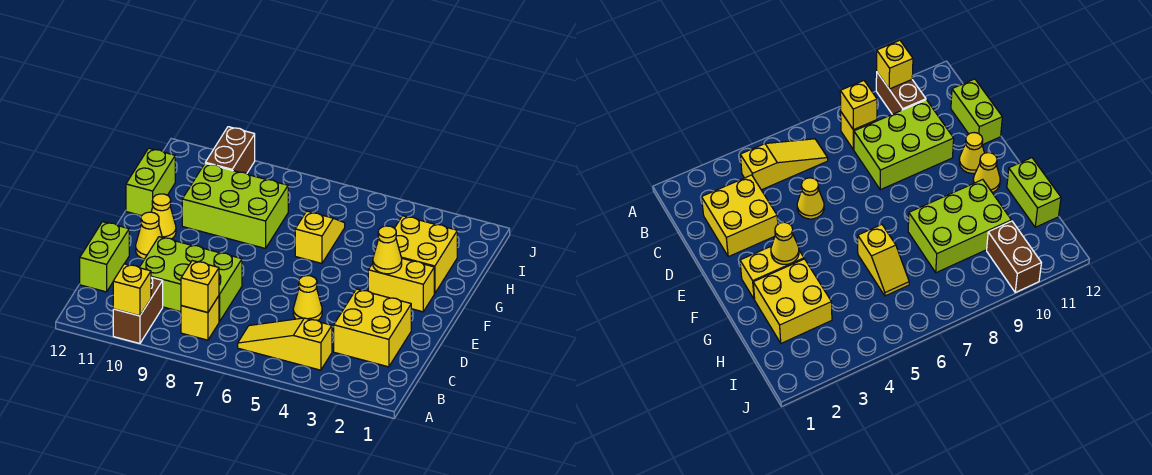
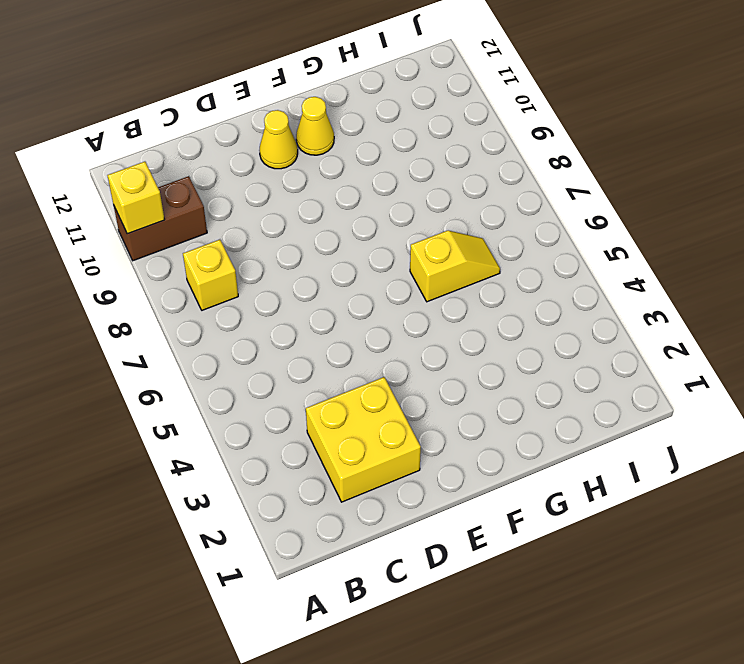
none -> yellow 1x3 slope [238,318,332,370]
none -> lime 2x3 brick [139,237,242,322]
none -> lime 1x2 brick [80,222,129,292]

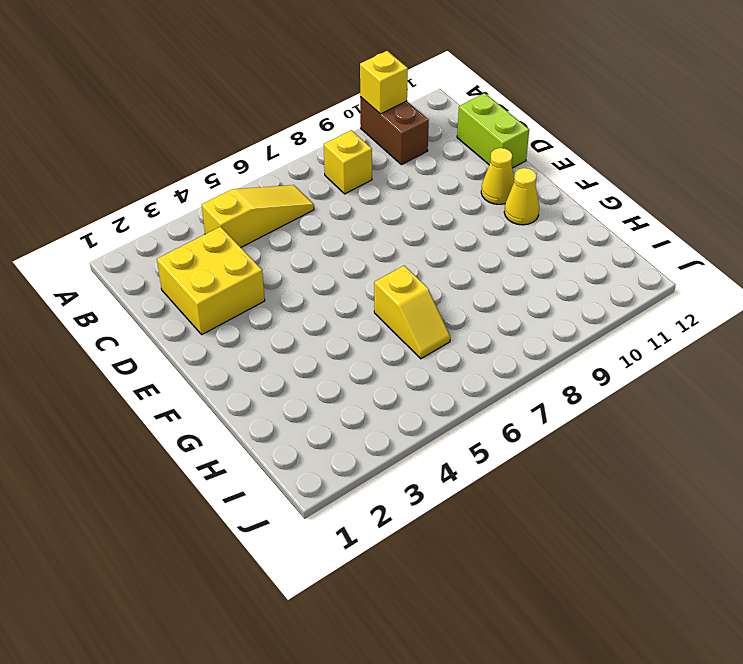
none -> lime 2x3 brick [139,237,242,322]
none -> yellow 1x1 cone [293,276,322,321]
none -> yellow 1x2 brick [368,258,434,312]

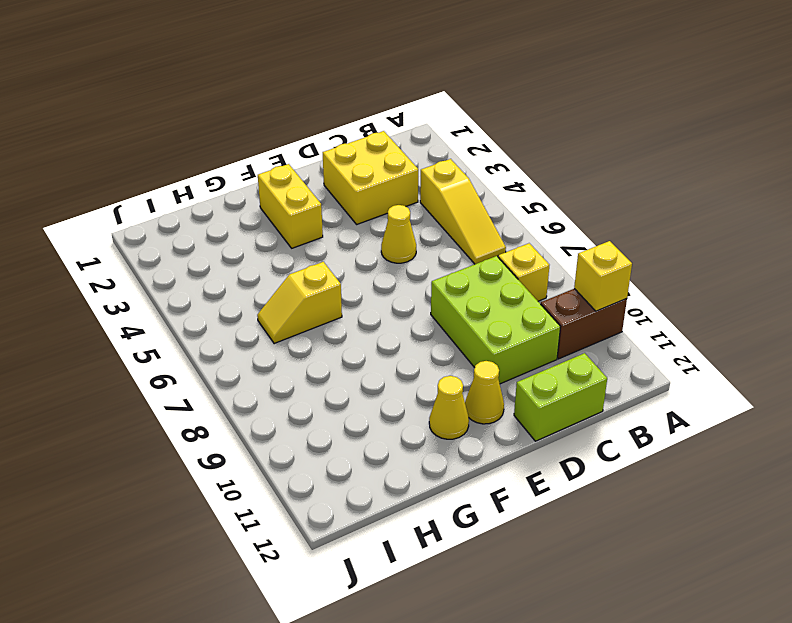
none -> yellow 2x2 brick [395,216,457,293]
none -> lime 2x3 brick [182,163,288,248]
none -> lime 1x2 brick [126,148,175,216]

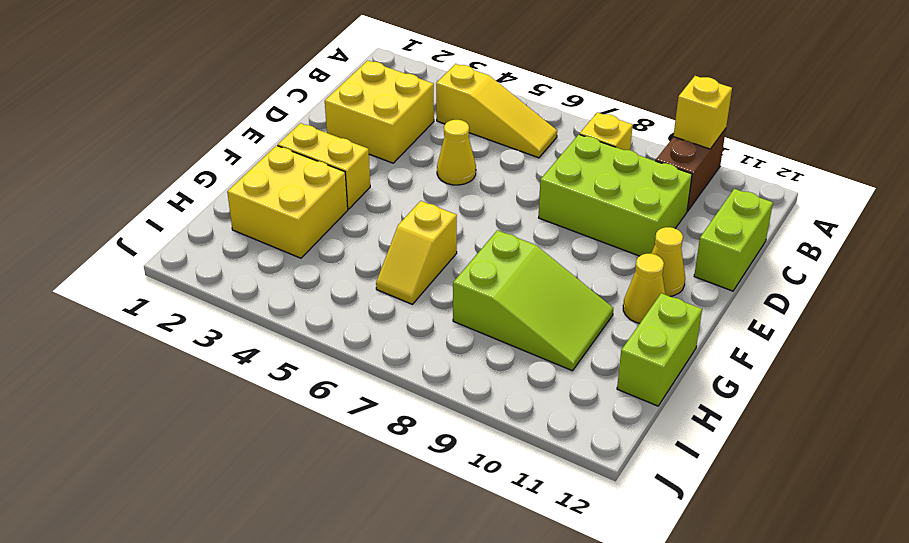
lime 2x3 slope [453,230,614,371] -> lime 2x3 brick [182,163,288,248]
none -> brown 1x2 brick [205,127,255,174]
none -> yellow 1x1 brick [181,261,219,312]
none -> yellow 1x1 cone [373,226,402,274]

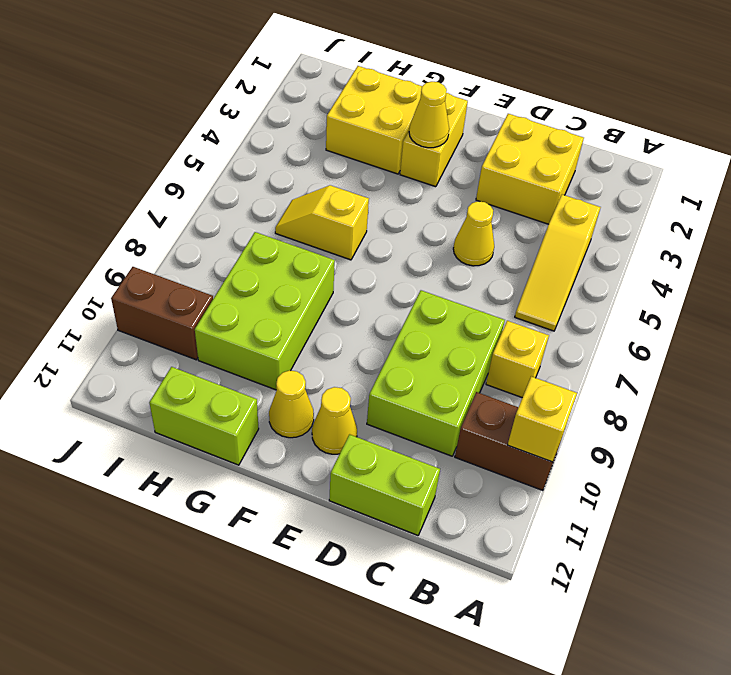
none -> yellow 1x1 brick [181,261,219,312]

